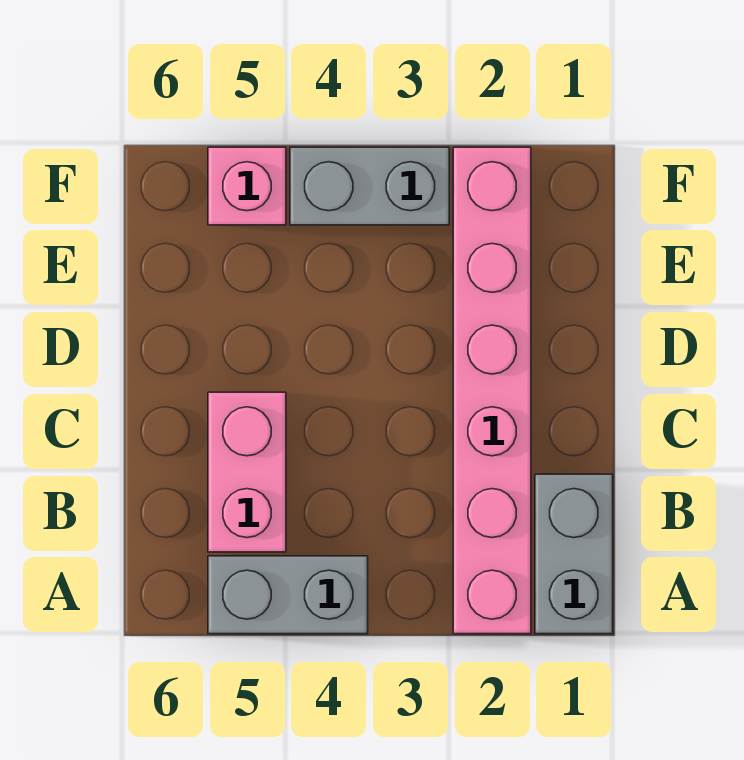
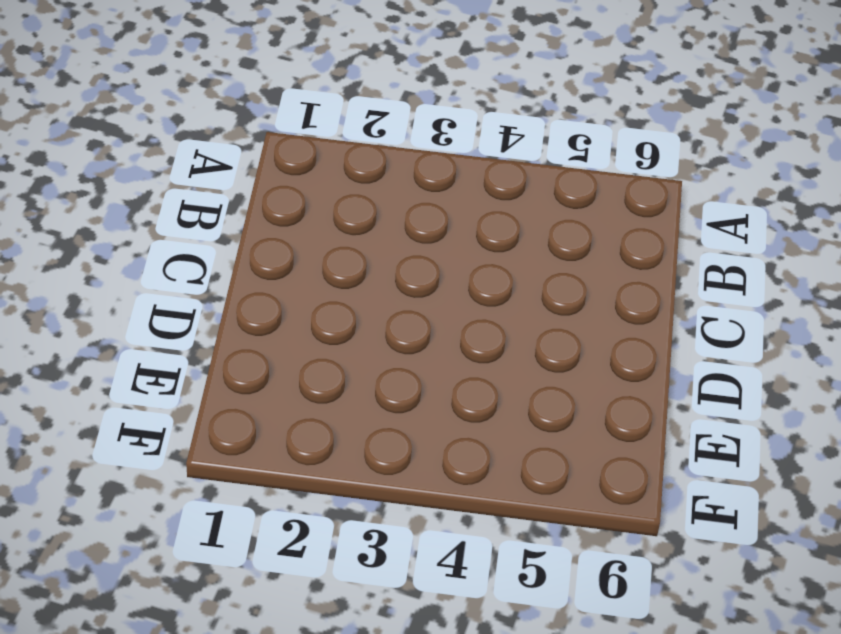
none -> grey 1x2 brick [535,474,613,634]
none -> pink 1x6 brick [453,147,531,634]

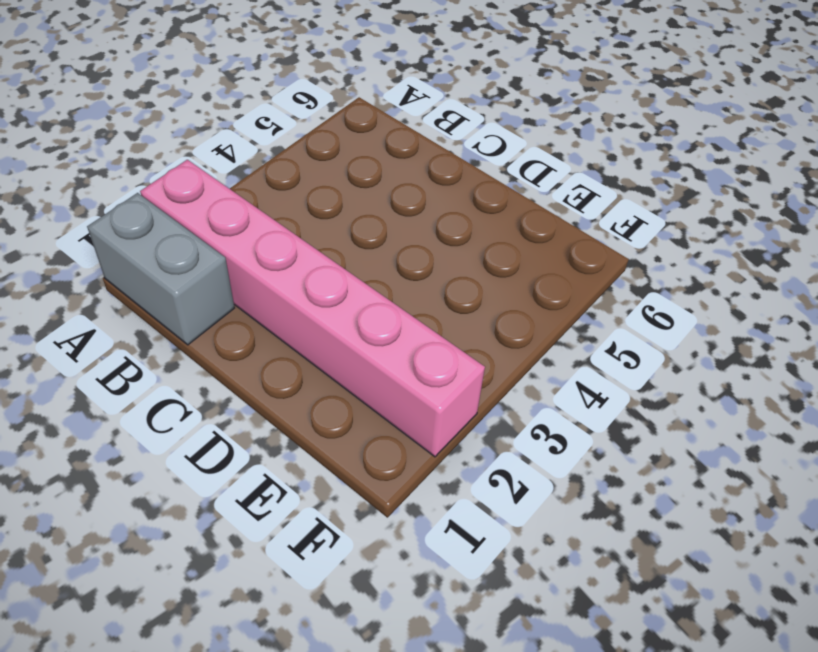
none -> grey 1x2 brick [208,556,368,634]
none -> pink 1x2 brick [208,392,286,552]

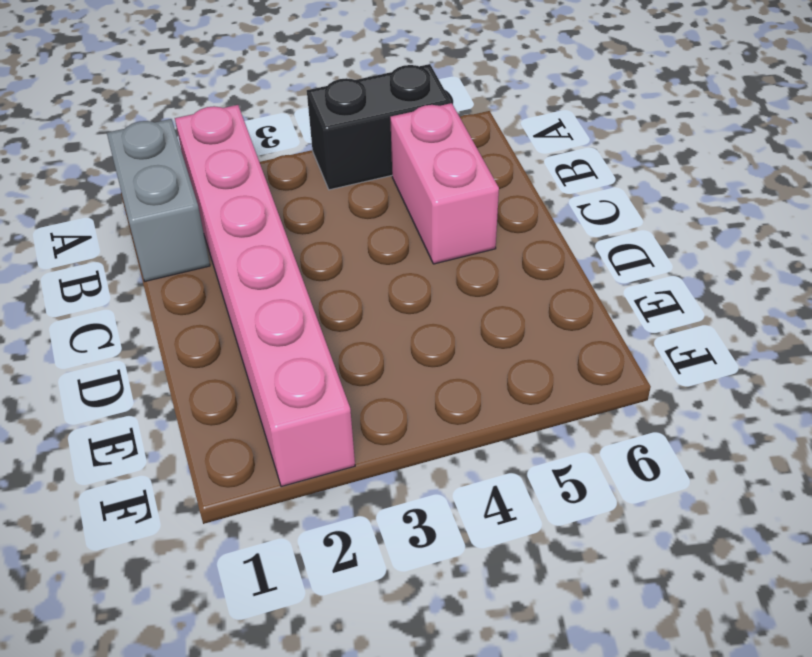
black 1x2 brick [307,64,451,190] -> grey 1x2 brick [208,556,368,634]
none -> grey 1x2 brick [290,147,449,225]
none -> pink 1x1 brick [208,147,286,225]

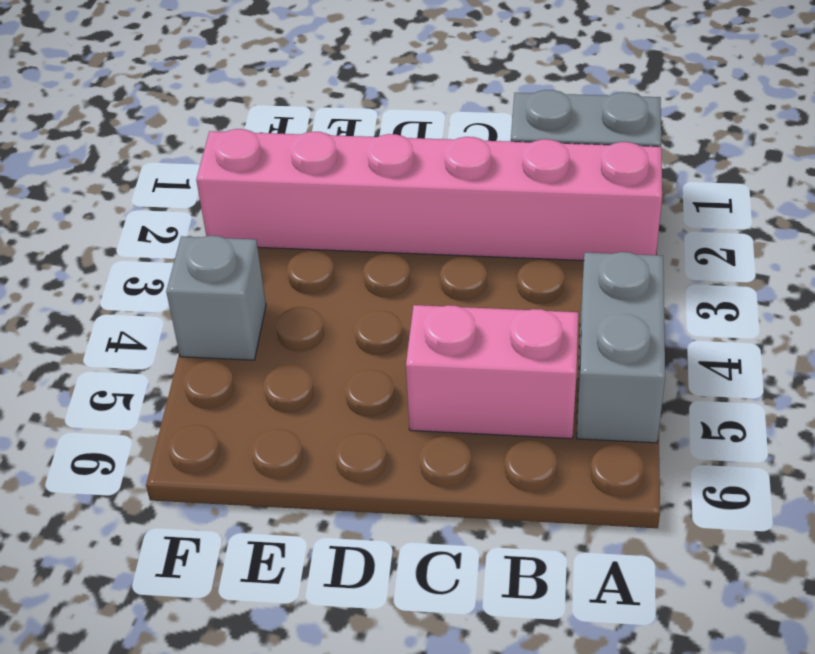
grey 1x1 brick [166,236,266,360] -> grey 1x2 brick [290,147,449,225]
none -> pink 1x1 brick [208,147,286,225]

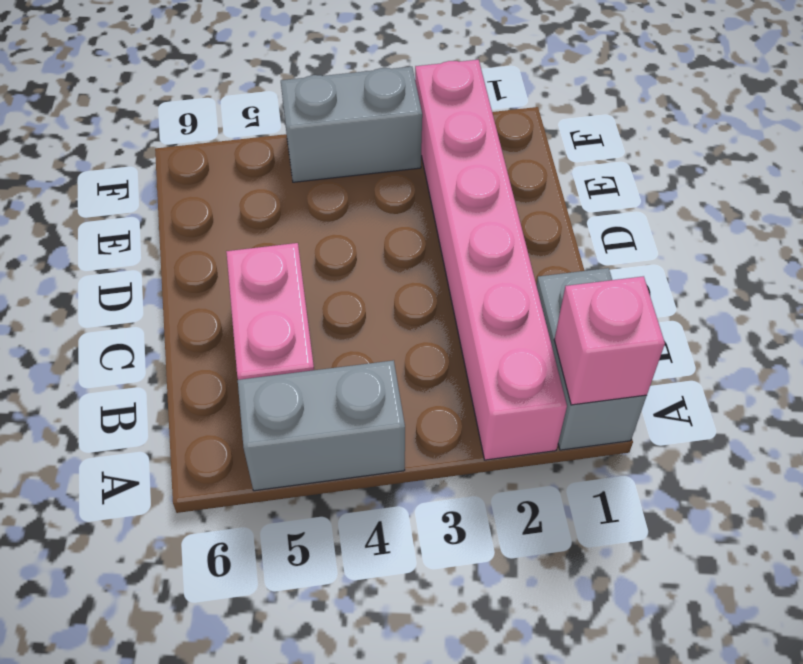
pink 1x1 brick [554,276,665,405] -> pink 1x1 brick moved to [208,147,286,225]

